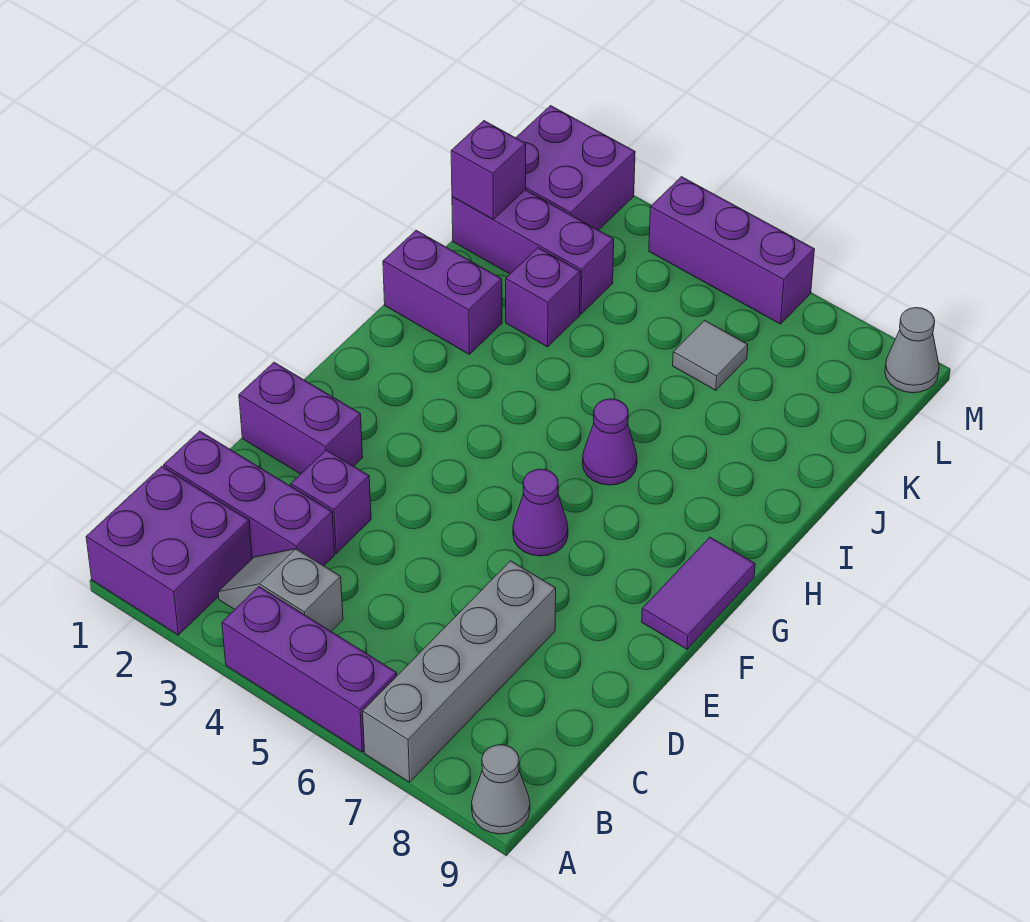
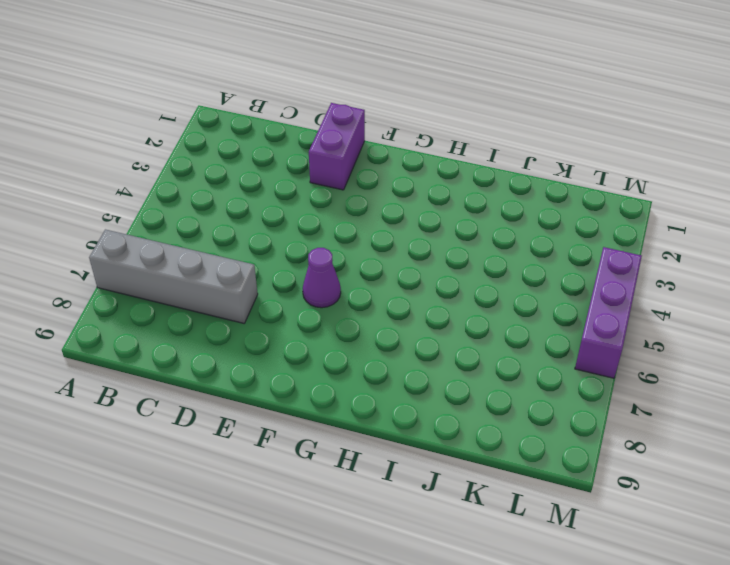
none -> purple 2x2 brick [86,466,252,635]
none -> purple 1x3 brick [222,587,397,752]
none -> grey 1x1 cone [472,745,530,834]

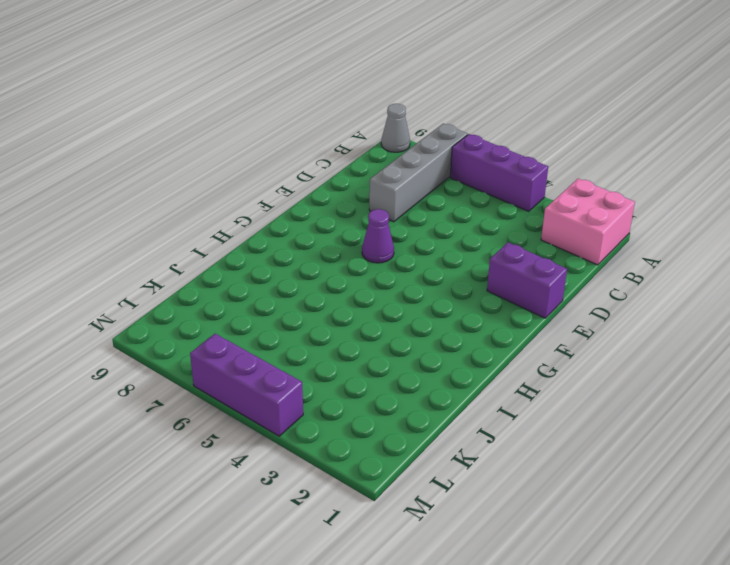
pink 2x2 brick [541,179,635,265] -> purple 2x2 brick [86,466,252,635]
none -> grey 1x2 slope [218,549,343,631]
none -> purple 1x3 brick [164,431,335,566]
none -> purple 1x1 brick [291,450,371,553]

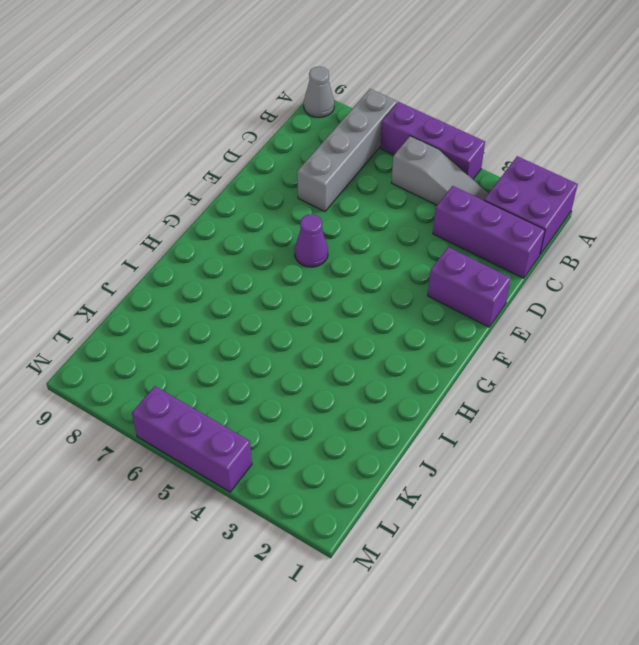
grey 1x3 slope [391,136,489,205] -> grey 1x2 slope [218,549,343,631]
none -> purple 1x1 brick [291,450,371,553]
none -> purple 1x2 tile [642,537,755,649]
none -> purple 1x1 cone [582,399,637,485]

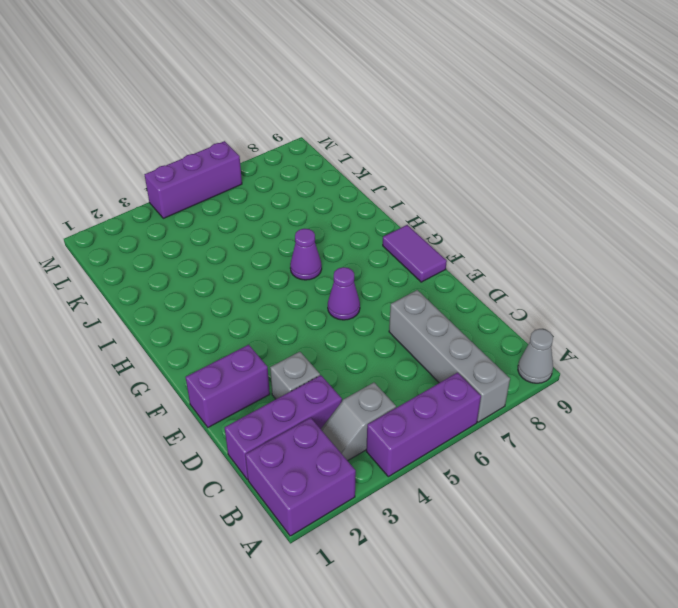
grey 1x1 brick [270,352,320,399] -> purple 1x1 brick [291,450,371,553]
none -> purple 1x2 brick [383,230,502,354]
none -> purple 1x1 brick [506,248,580,347]
none -> purple 1x3 brick [452,190,614,314]

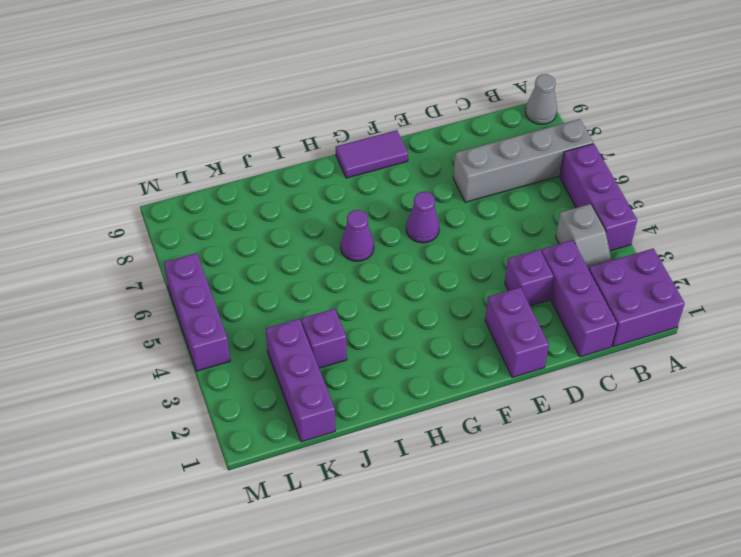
none -> purple 1x2 brick [383,230,502,354]
none -> grey 1x1 tile [673,320,748,390]
none -> purple 2x2 brick [516,106,635,230]

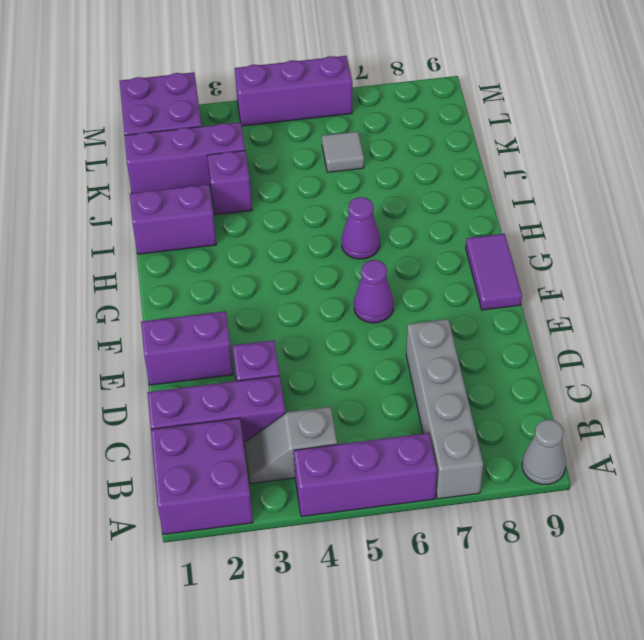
none -> grey 1x1 cone [885,308,939,393]
none -> purple 1x1 brick [451,121,526,219]

